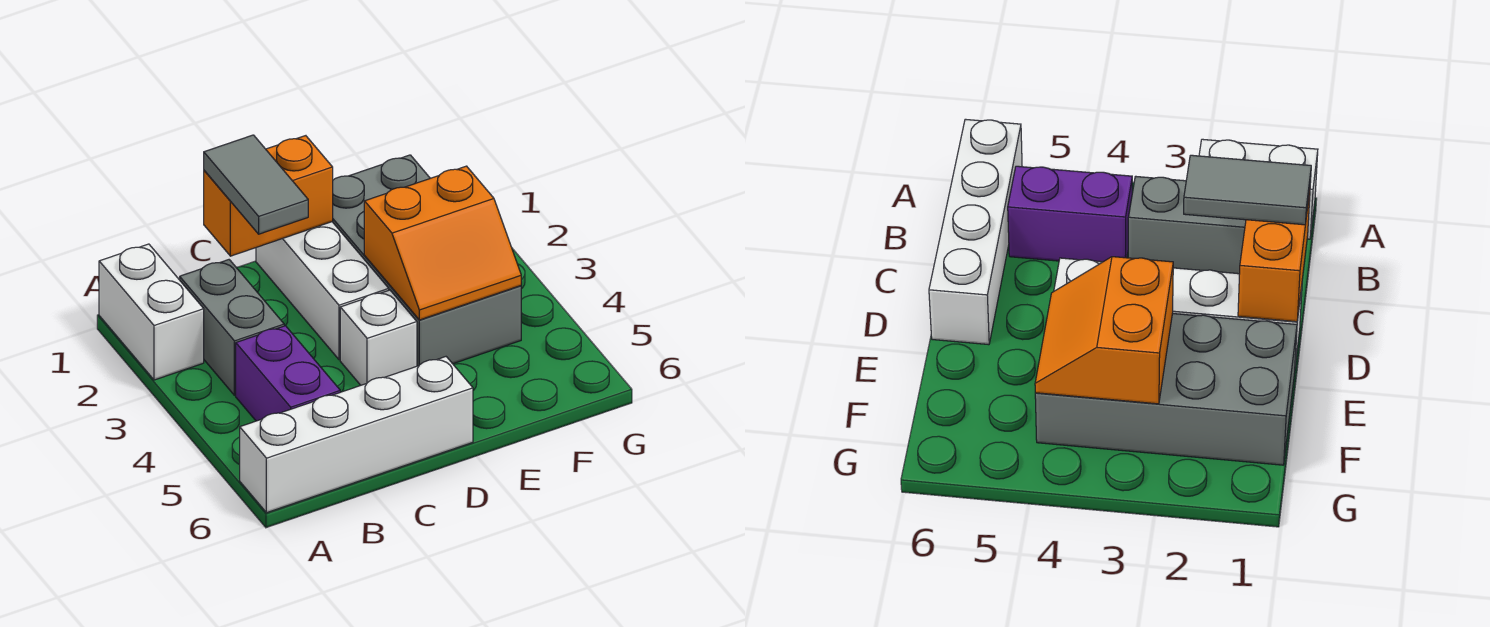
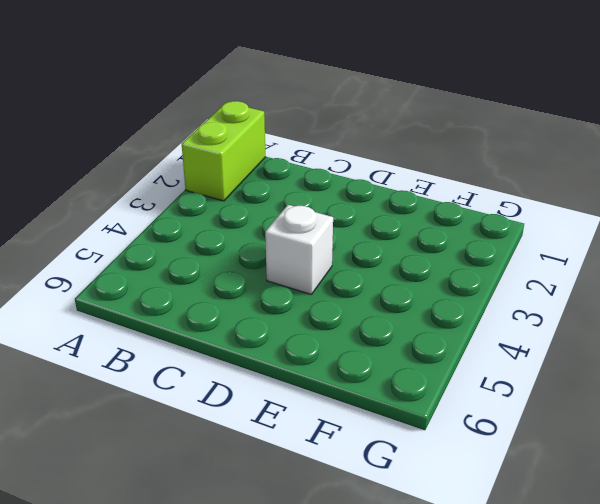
lime 1x2 brick [182,101,266,201] -> white 1x2 brick [99,244,204,380]
none -> white 1x4 brick [240,357,473,513]
none -> grey 1x2 brick [180,260,284,395]

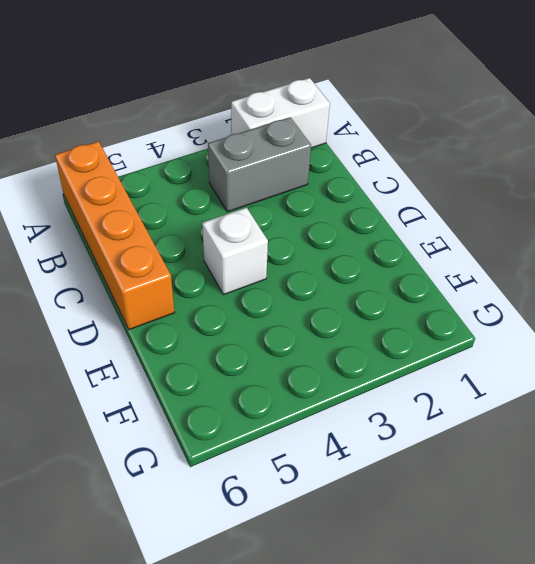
orange 1x4 brick [55,141,175,330] -> white 1x4 brick [240,357,473,513]
none -> purple 1x2 brick [236,326,340,421]
none -> white 1x3 brick [256,222,389,360]

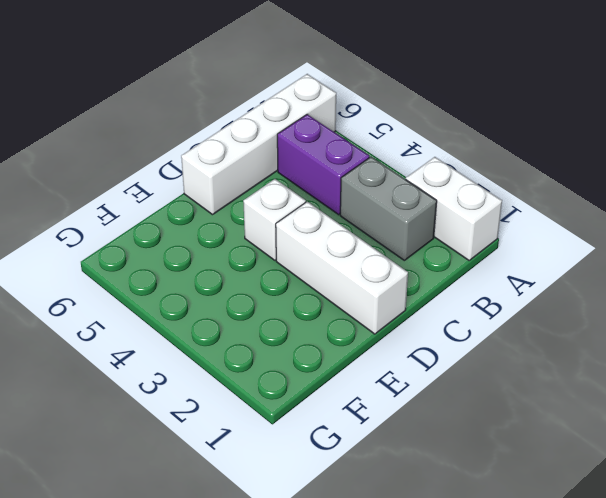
none -> grey 2x4 brick [333,155,521,366]
none -> orange 1x2 brick [204,136,333,256]

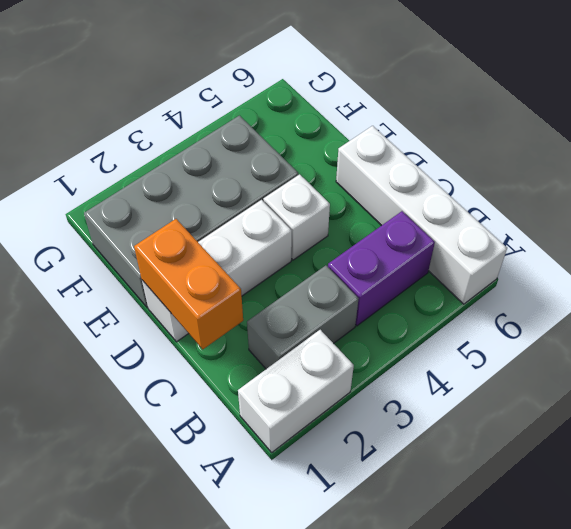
none -> orange 2x2 slope [364,166,521,320]
none -> grey 1x2 tile [204,135,308,234]

